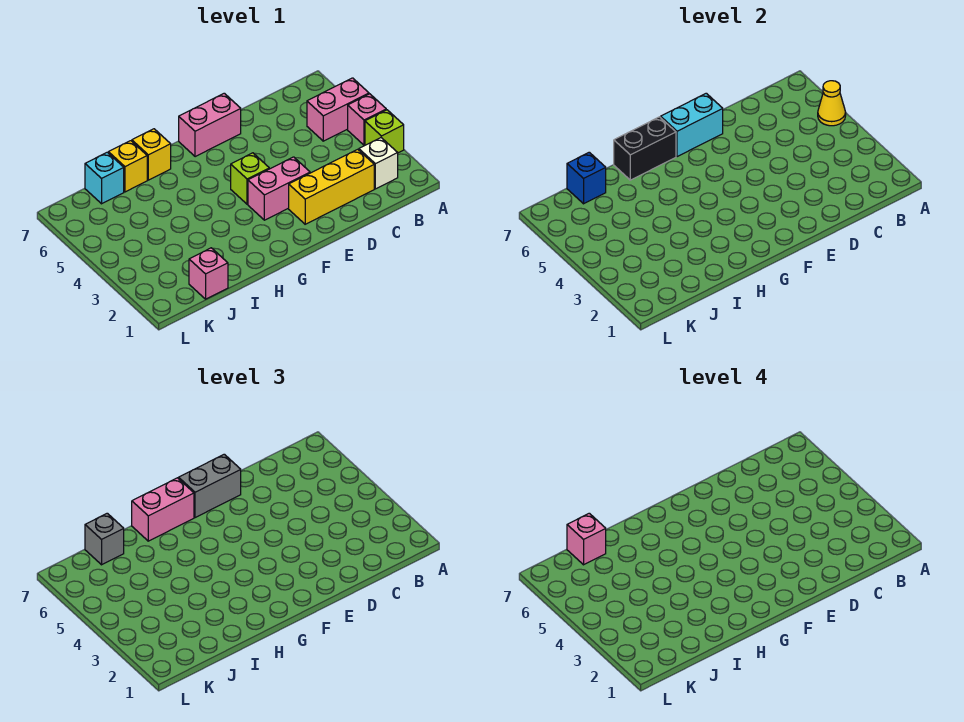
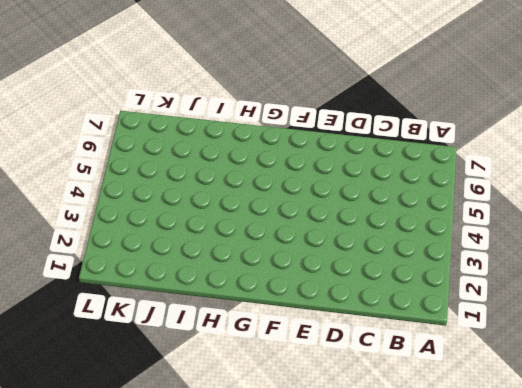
none -> lime 1x1 brick [365,110,404,153]
none -> pink 1x1 brick [348,94,386,145]
none -> pink 1x2 brick [307,78,369,141]

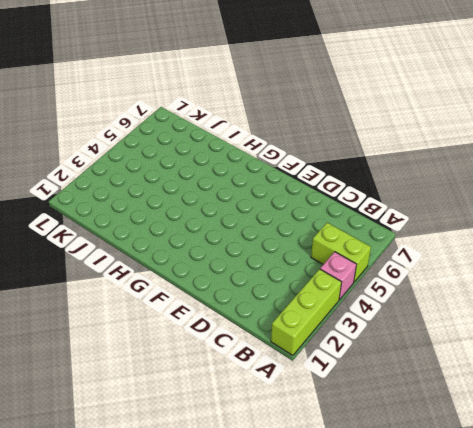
lime 1x3 brick [271,269,342,355] -> lime 1x1 brick [365,110,404,153]
lime 1x2 brick [311,223,371,282] -> pink 1x2 brick [307,78,369,141]
none -> white 1x1 brick [359,138,398,189]
none -> yellow 1x3 brick [289,149,374,224]
none -> pink 1x2 brick [248,157,310,220]

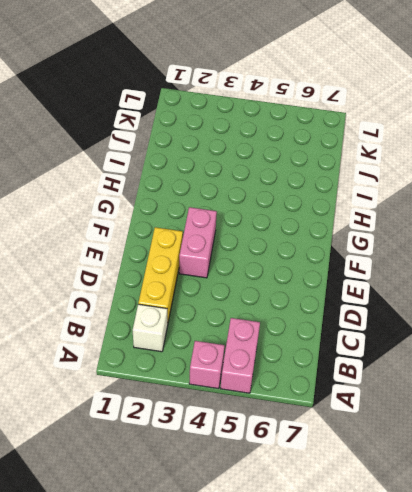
none -> lime 1x1 brick [365,110,404,153]
none -> pink 1x2 brick [179,93,241,157]
none -> lime 1x1 brick [231,153,269,204]

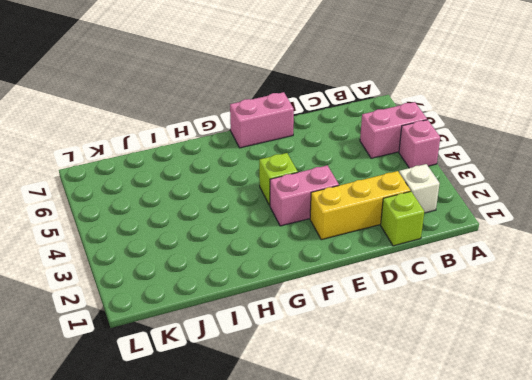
lime 1x1 brick [381,191,424,246] -> lime 1x1 brick moved to [365,110,404,153]
none -> yellow 1x1 brick [132,129,171,180]
none -> yellow 1x1 brick [108,141,147,192]
none -> pink 1x1 brick [189,248,228,299]

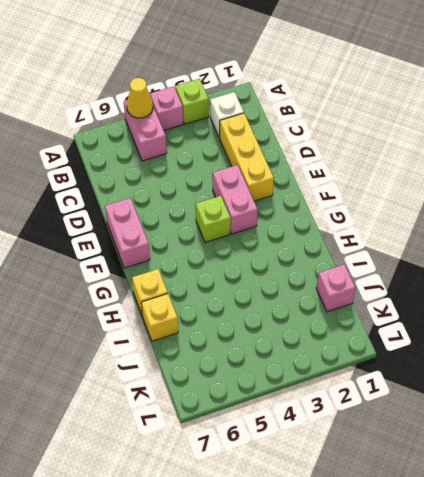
none -> cyan 1x1 brick [85,152,124,204]
none -> cyan 1x2 brick [661,93,723,157]
none -> black 1x2 brick [614,117,676,180]

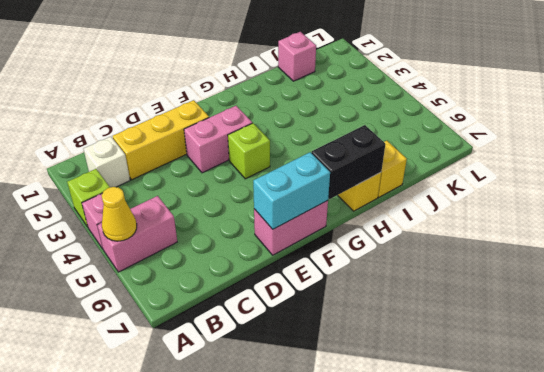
none -> cyan 1x1 brick [85,152,124,204]
none -> blue 1x1 brick [567,152,606,204]
none -> grey 1x2 brick [179,454,241,518]

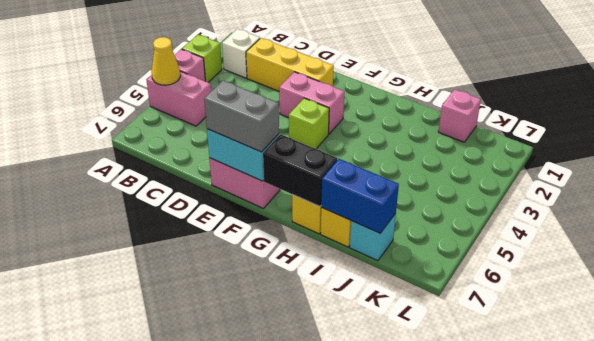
blue 1x2 brick [321,159,399,233] -> blue 1x1 brick [567,152,606,204]
none -> pink 1x2 brick [132,478,194,541]
none -> grey 1x1 brick [85,513,124,565]
none -> pink 1x1 brick [567,513,606,565]

